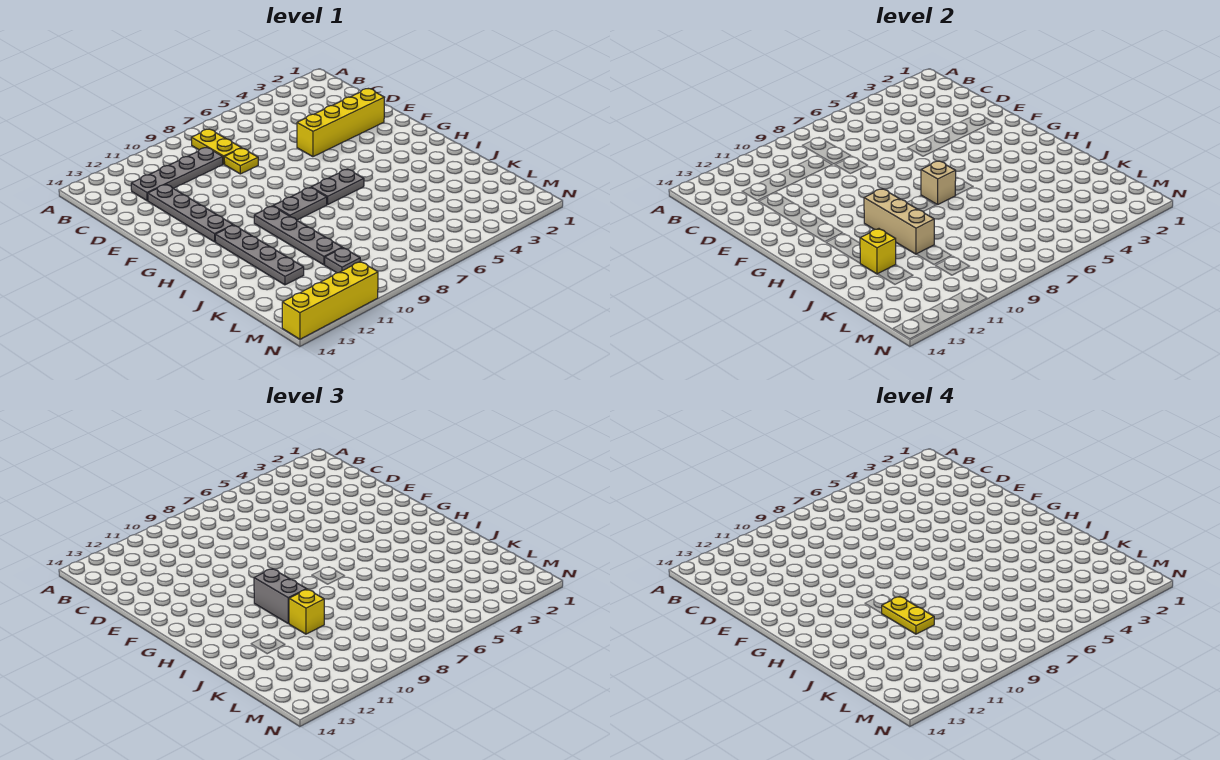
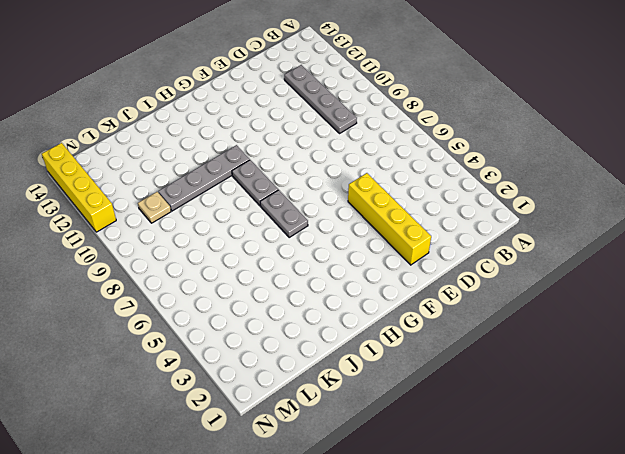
tan 1x1 plate [138,192,171,223] -> grey 1x1 plate [325,248,360,273]
none -> yellow 1x2 plate [191,129,241,164]
none -> yellow 1x1 plate [224,148,258,174]
none -> grey 1x4 plate [148,184,233,242]

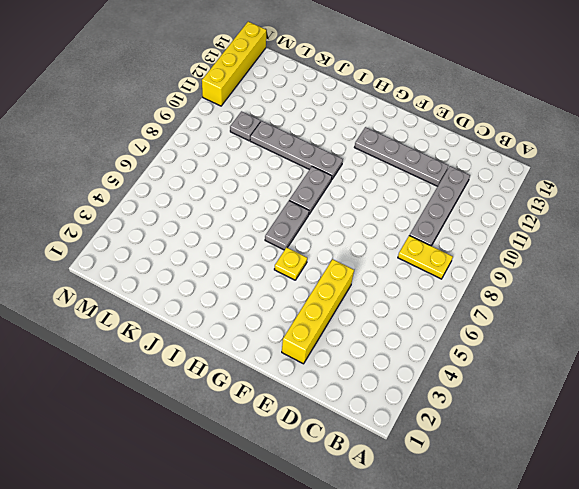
yellow 1x1 plate [274,247,307,280] -> yellow 1x1 plate moved to [224,148,258,174]
none -> grey 1x4 plate [215,225,304,285]
none -> tan 1x1 brick [921,161,956,205]
none -> tan 1x3 brick [864,189,934,254]

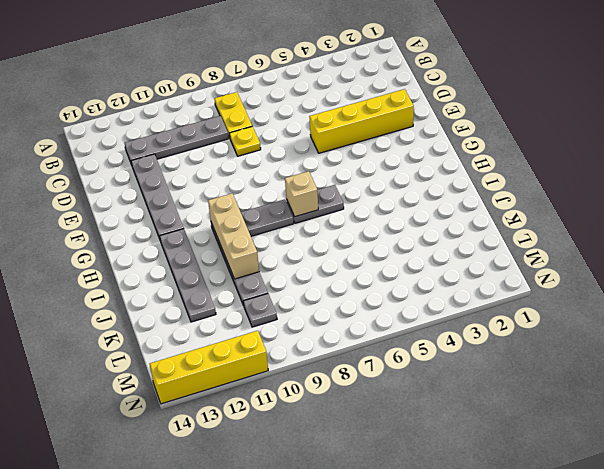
none -> yellow 1x1 brick [860,229,896,274]
none -> grey 1x2 brick [254,569,307,624]
none -> yellow 1x1 brick [289,589,324,634]

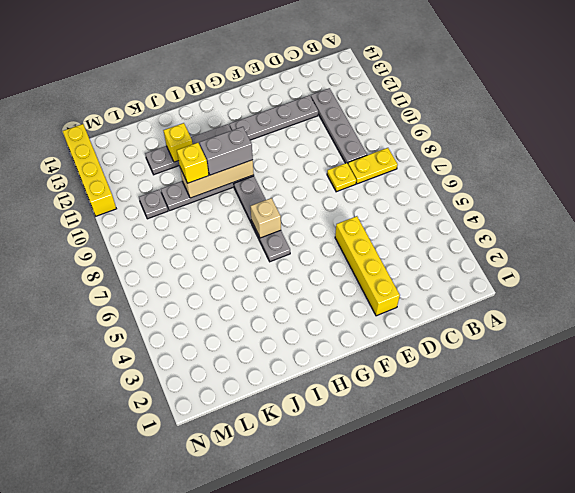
none -> yellow 1x2 plate [882,596,934,634]

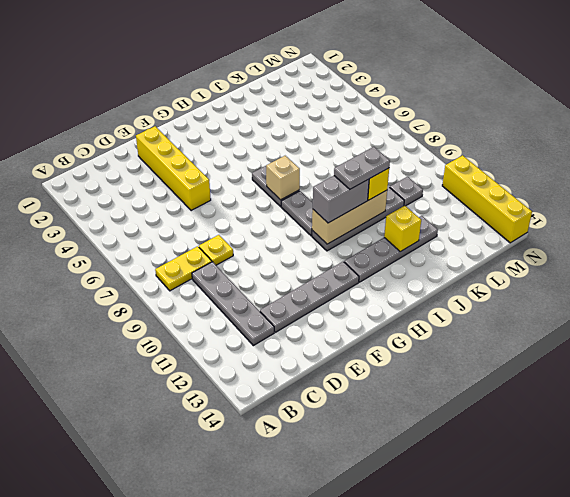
grey 1x2 plate [334,147,390,189] -> yellow 1x2 plate [882,596,934,634]

